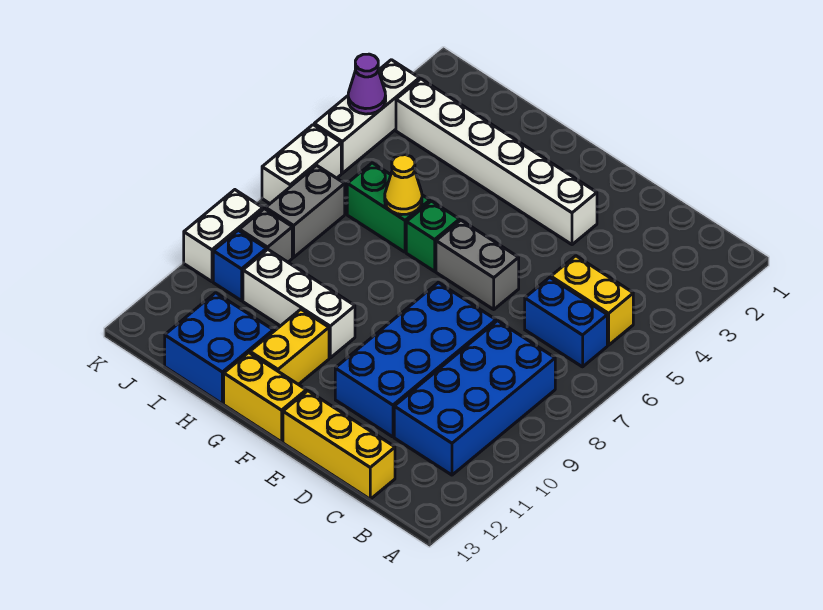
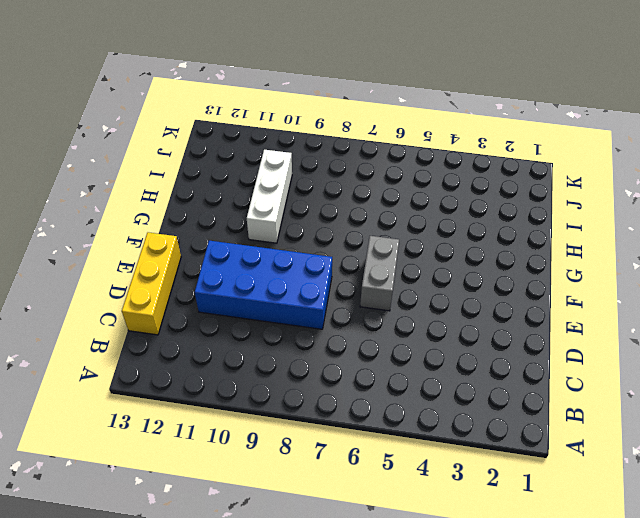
none -> yellow 1x2 brick [551,256,633,345]
none -> blue 1x2 brick [525,277,607,367]
none -> blue 2x4 brick [394,321,555,475]

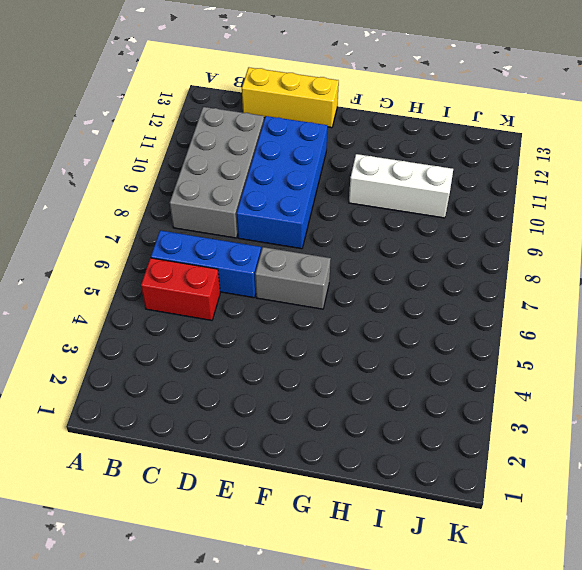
red 1x2 brick [141,258,220,320] -> yellow 1x2 brick [551,256,633,345]
blue 1x3 brick [151,230,261,298] -> blue 1x2 brick [525,277,607,367]
grey 2x4 brick [170,107,264,238] -> blue 2x4 brick [394,321,555,475]
none -> white 1x6 brick [396,79,597,245]
none -> yellow 1x2 brick [224,353,306,442]
none -> green 1x1 brick [406,201,459,271]

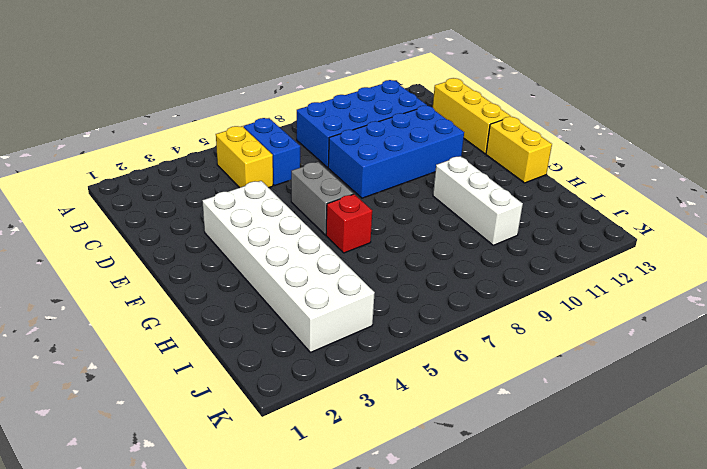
white 2x6 brick [202,181,375,353] -> white 1x6 brick [396,79,597,245]
red 1x1 brick [326,194,372,253] -> green 1x1 brick [406,201,459,271]
none -> yellow 1x2 brick [250,309,329,385]
none -> green 1x2 brick [347,163,430,252]
none -> blue 2x2 brick [165,293,273,404]

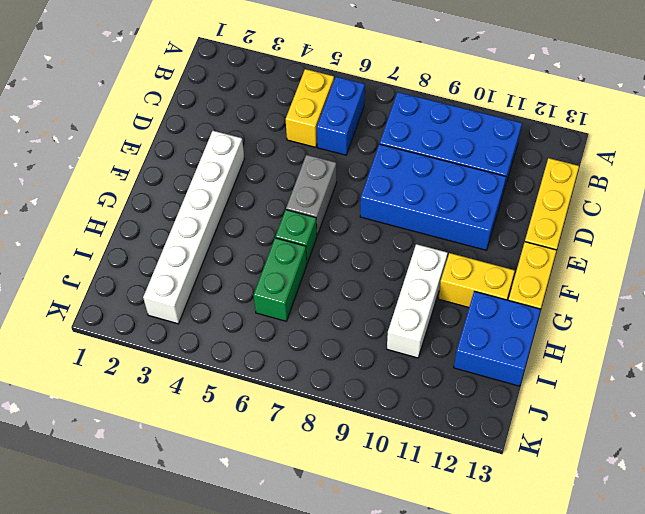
none -> grey 1x2 brick [266,165,345,257]
none -> grey 1x1 brick [239,209,292,262]
none -> blue 1x1 brick [213,230,266,301]

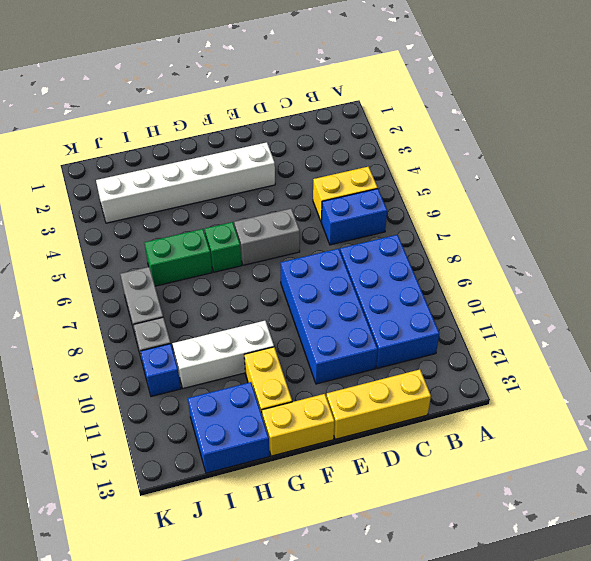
none -> white 1x3 brick [314,60,419,173]
none -> white 1x2 brick [262,125,341,203]
none -> white 1x2 brick [184,190,263,282]

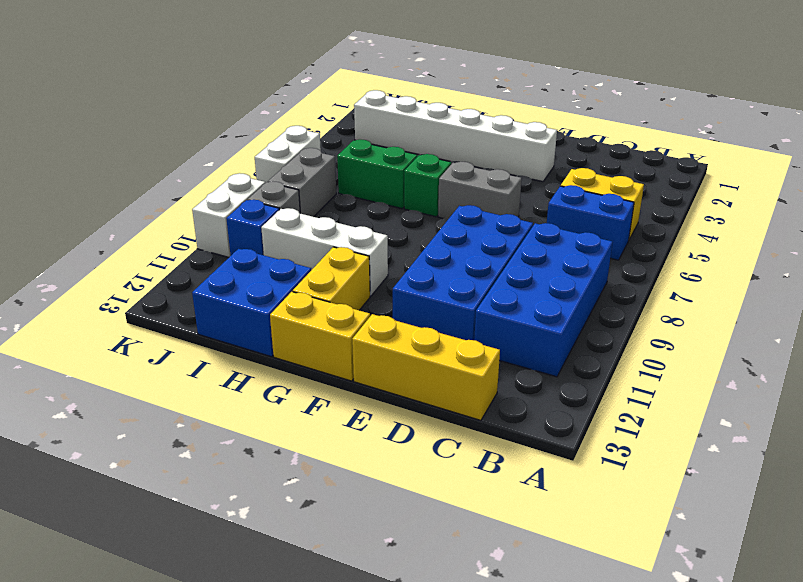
none -> white 1x3 brick [314,60,419,173]
none -> yellow 1x1 cone [385,155,422,215]
none -> purple 1x1 cone [348,54,386,114]

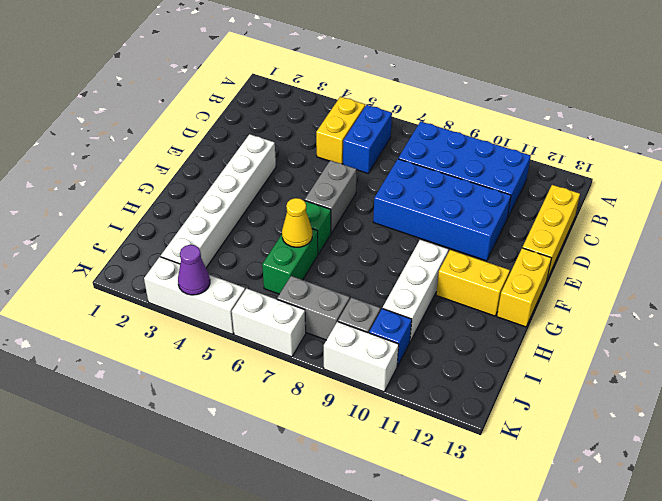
none -> blue 2x2 brick [165,293,273,404]

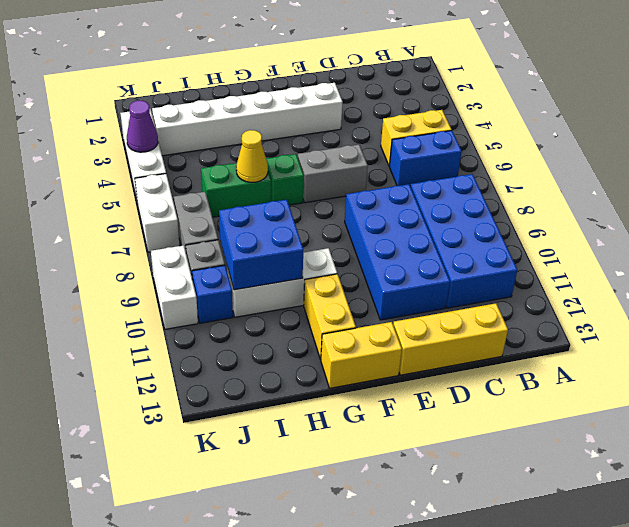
blue 2x2 brick [219,200,303,290] -> blue 2x2 brick moved to [165,293,273,404]

